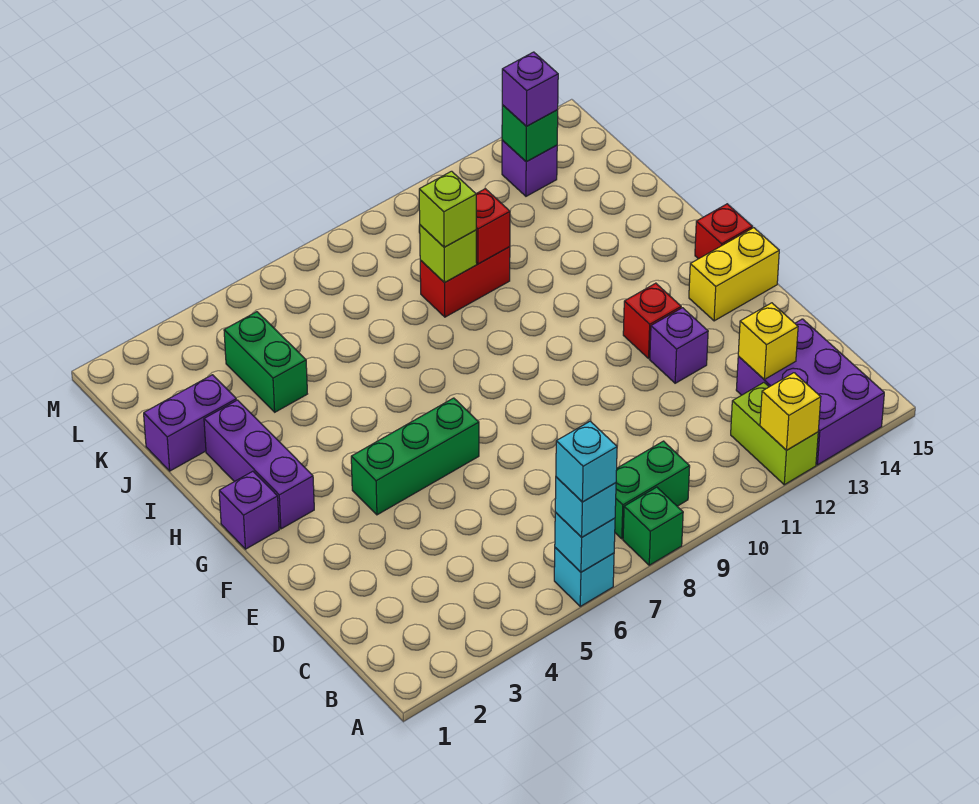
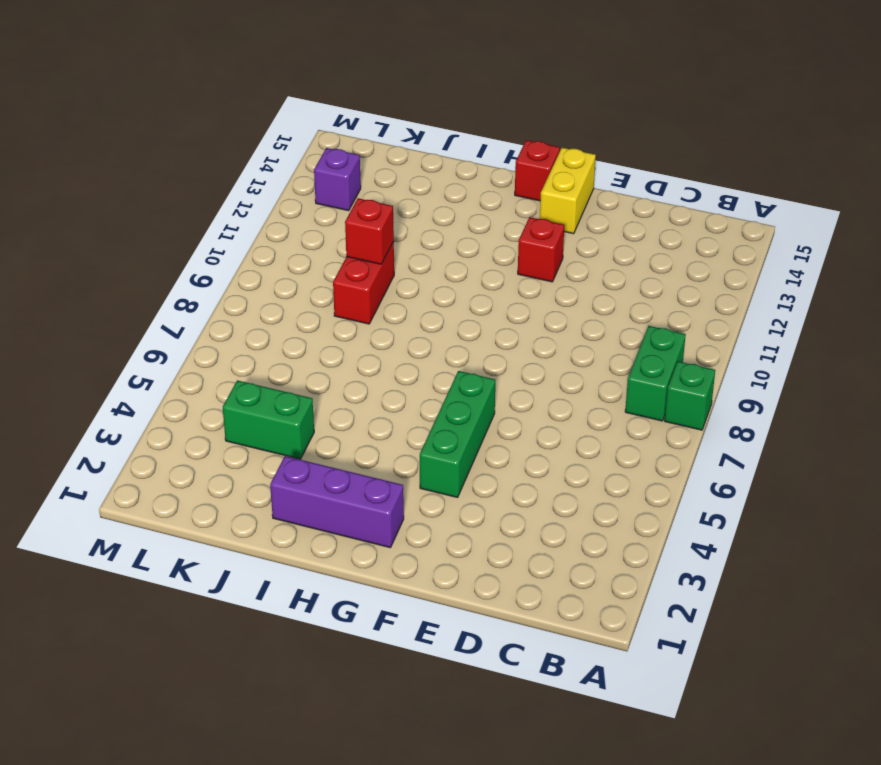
none -> cyan 1x1 brick [554,548,614,606]
none -> lime 1x2 brick [731,383,818,485]
none -> purple 2x3 brick [736,319,884,465]

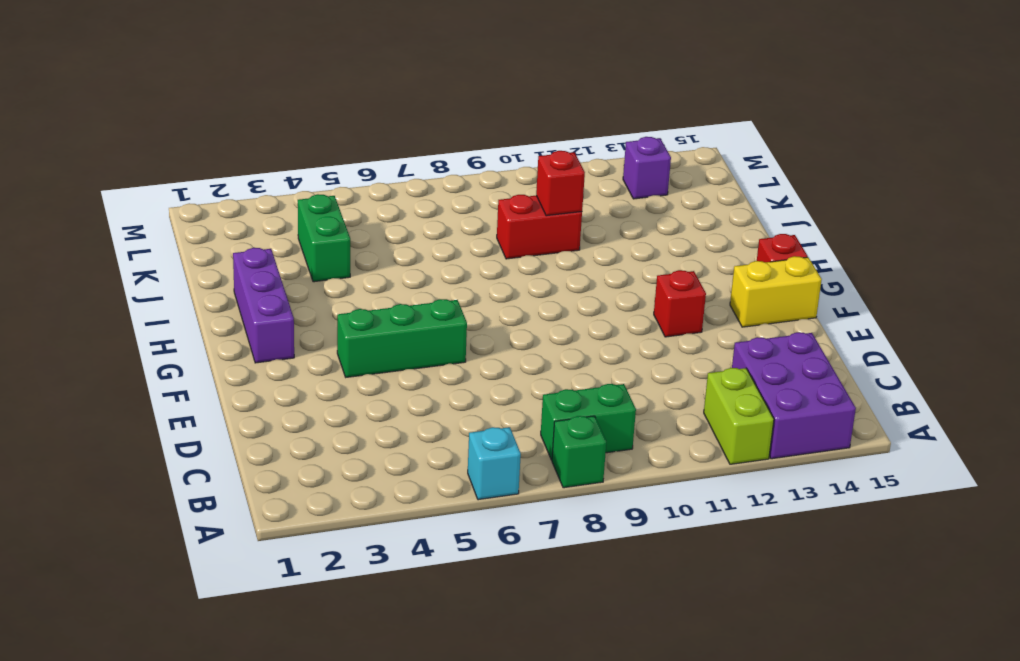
none -> purple 1x1 brick [650,308,708,383]
none -> purple 1x1 brick [219,471,279,549]
none -> purple 1x2 brick [144,375,236,471]

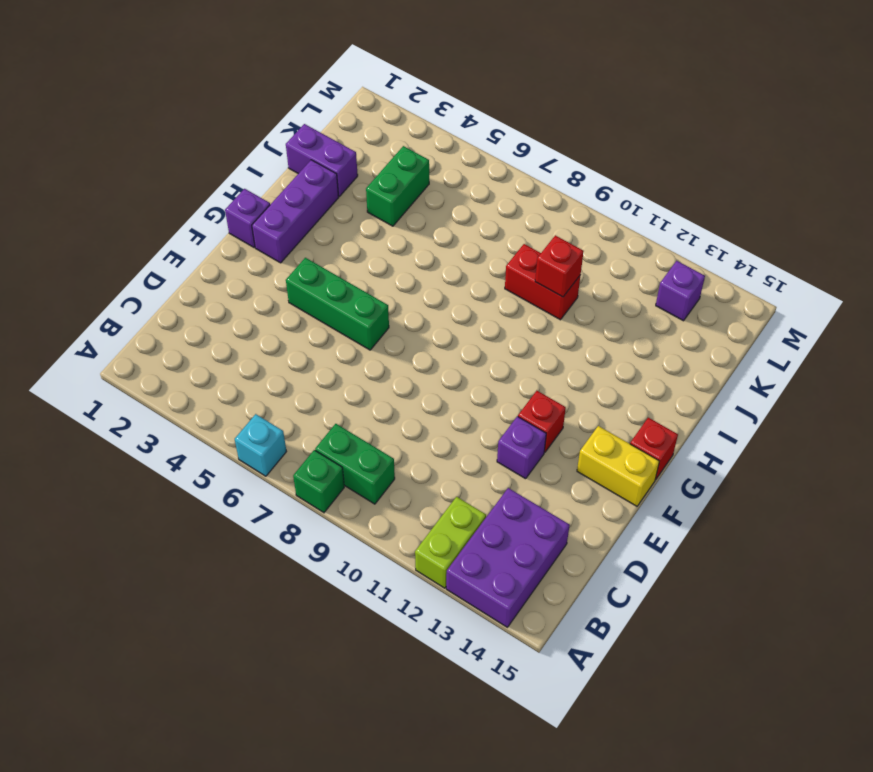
none -> cyan 1x1 brick [555,512,615,572]
none -> yellow 1x1 brick [760,373,821,450]
none -> yellow 1x1 brick [738,303,798,379]

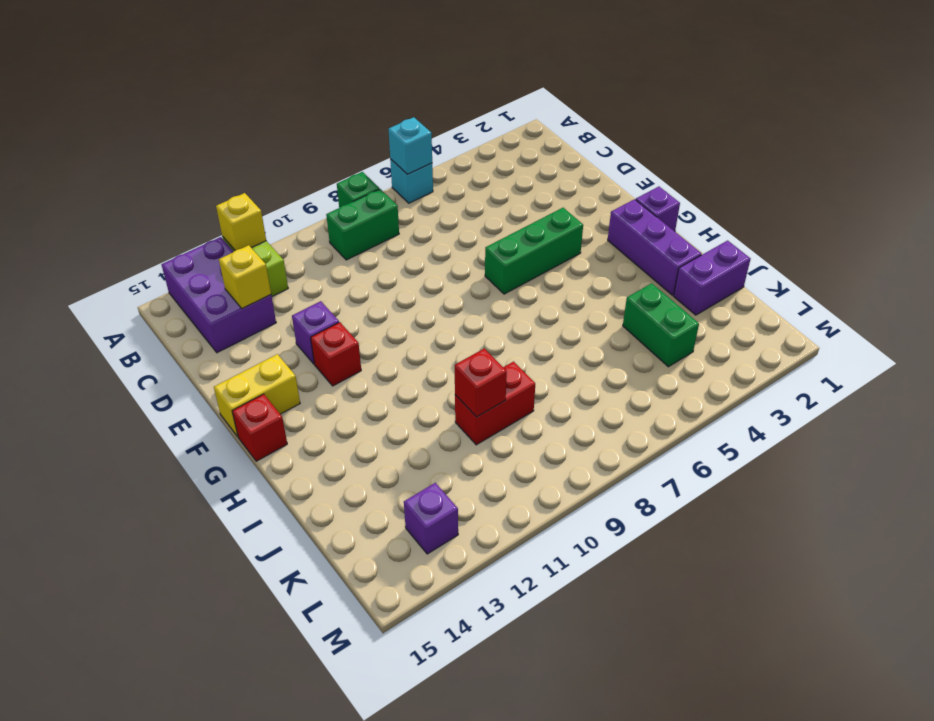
none -> lime 1x1 brick [420,225,477,282]
none -> green 1x1 brick [502,105,558,162]
none -> cyan 1x1 brick [555,477,616,537]

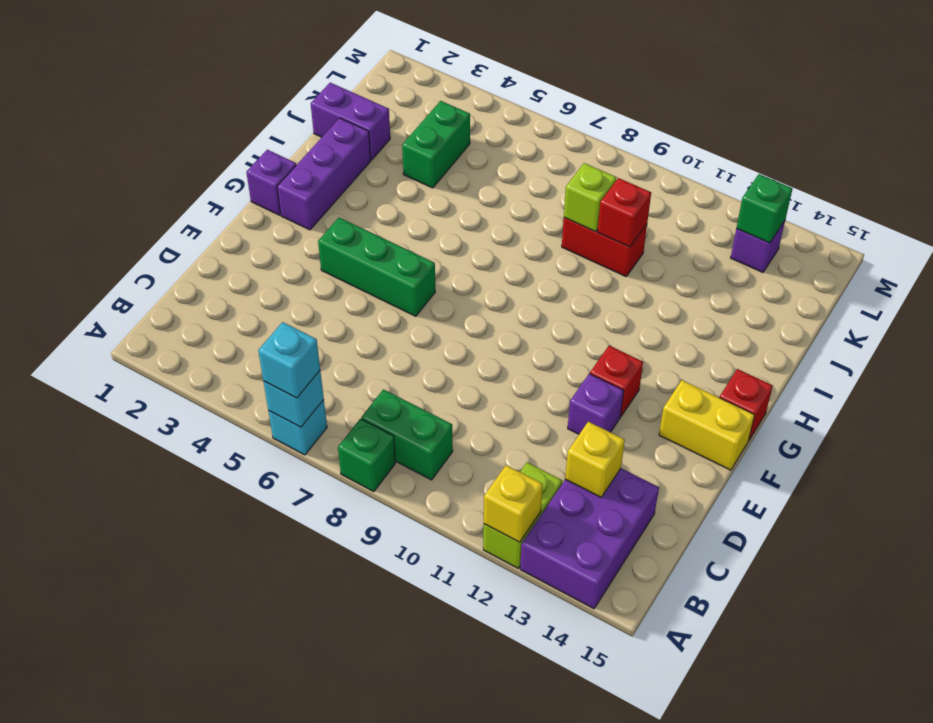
none -> lime 1x1 brick [419,171,476,247]
none -> purple 1x1 brick [502,52,558,126]
none -> cyan 1x1 brick [556,421,617,502]

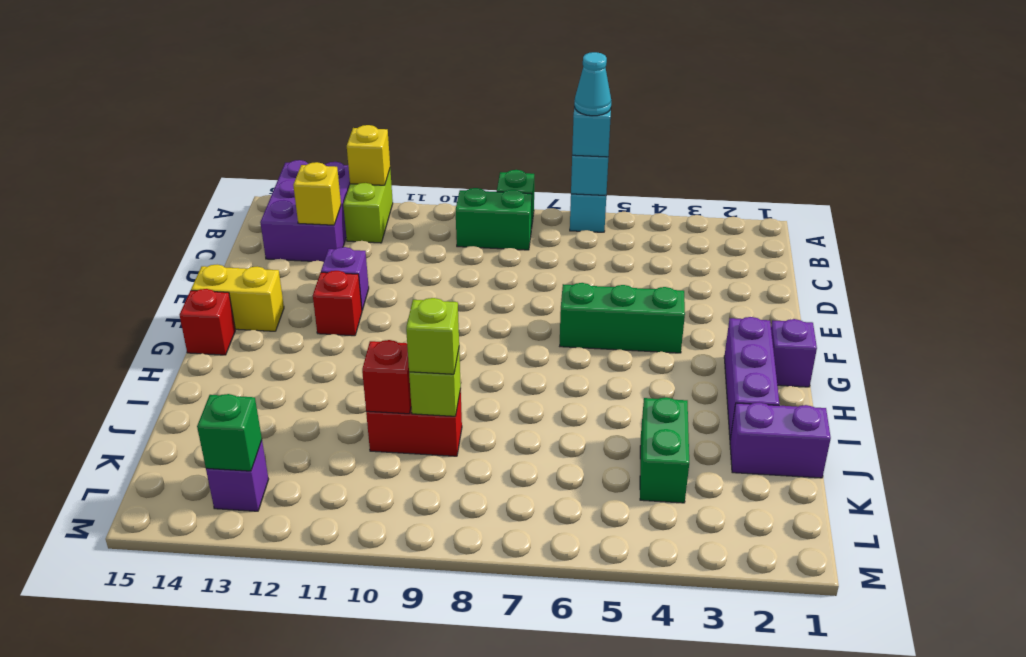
cyan 1x1 cone [574,52,611,116] -> cyan 1x1 brick [556,421,617,502]
none -> purple 1x1 brick [502,52,558,126]

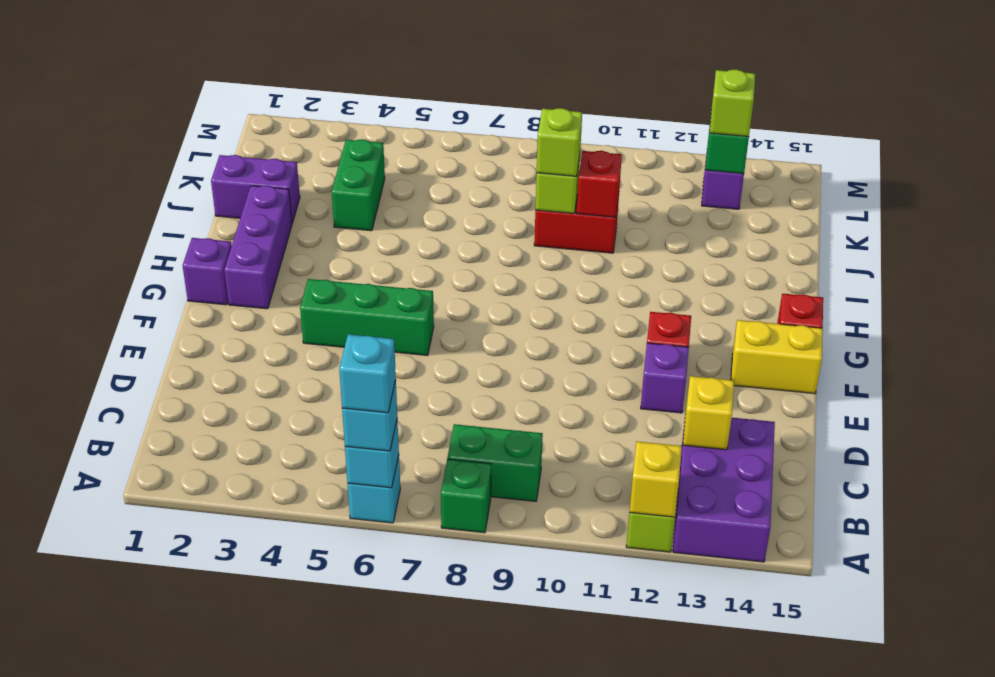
lime 1x1 brick [710,69,755,137] -> purple 1x1 brick [502,52,558,126]

